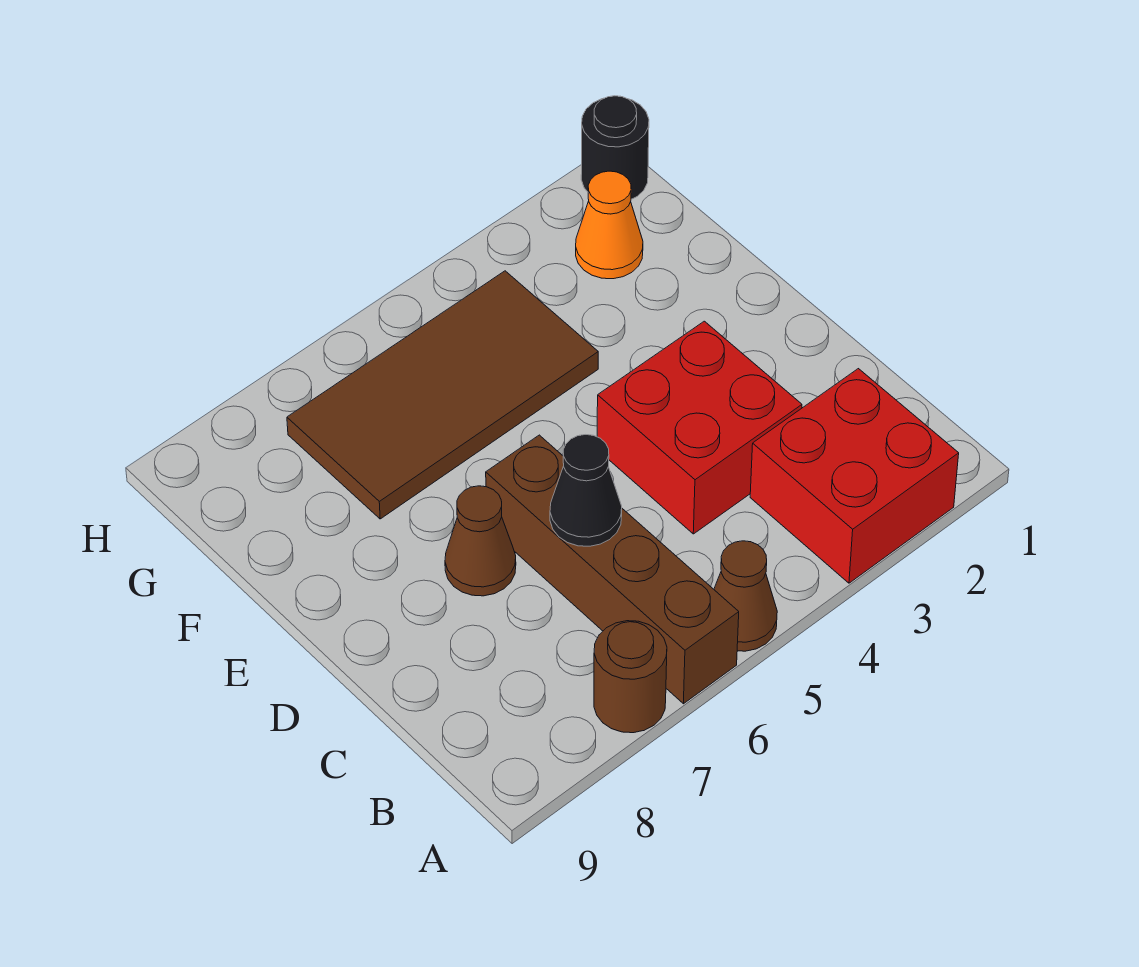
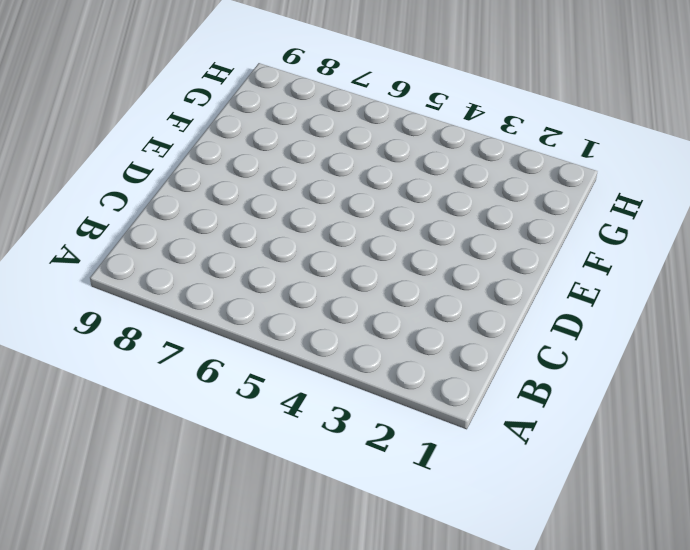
none -> red 2x2 brick [750,369,959,583]
none -> brown 1x1 cone [714,541,777,651]

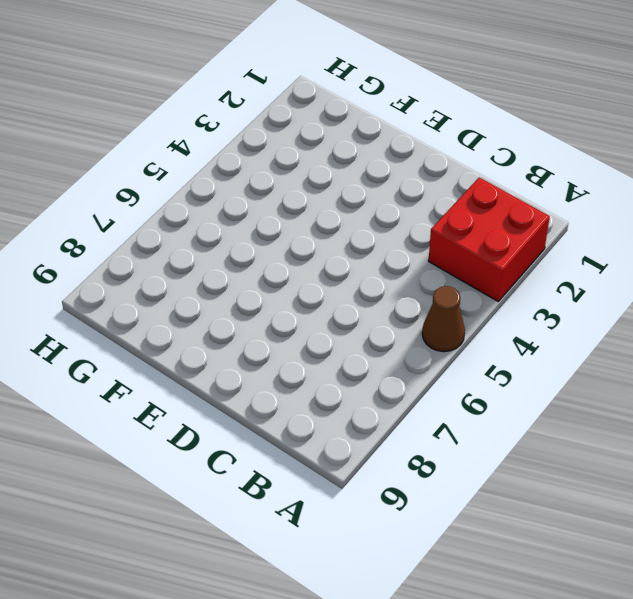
none -> brown 1x4 brick [486,435,739,704]
none -> brown 1x1 round brick [594,621,667,733]

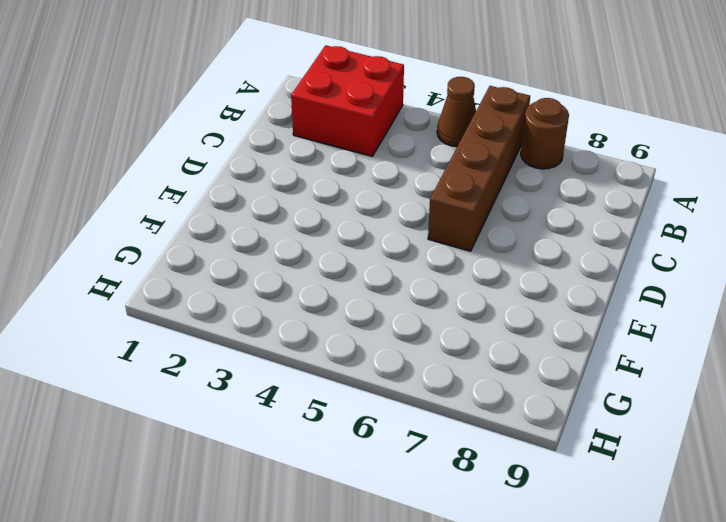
none -> red 2x2 brick [597,321,802,534]
none -> brown 1x1 cone [445,486,516,596]

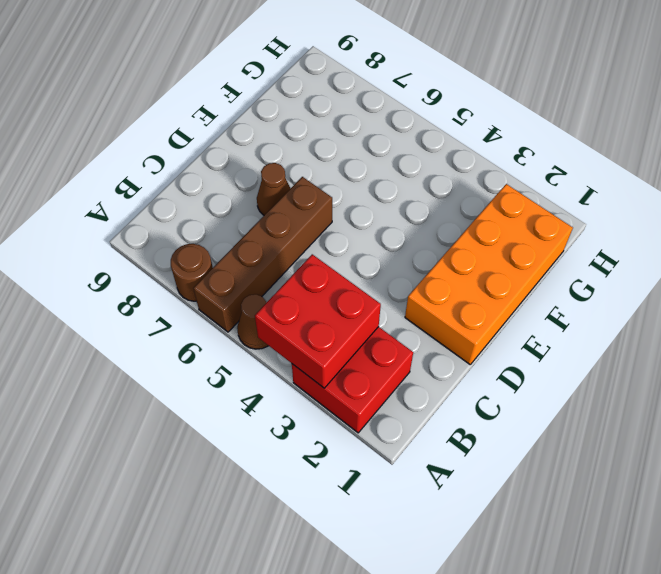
red 2x2 brick [255,254,381,388] -> red 2x2 brick moved to [597,321,802,534]
orange 2x4 brick [405,184,573,364] -> orange 1x1 cone [576,171,643,279]
none -> brown 2x4 tile [287,271,598,519]
none -> black 1x1 round brick [581,96,649,199]

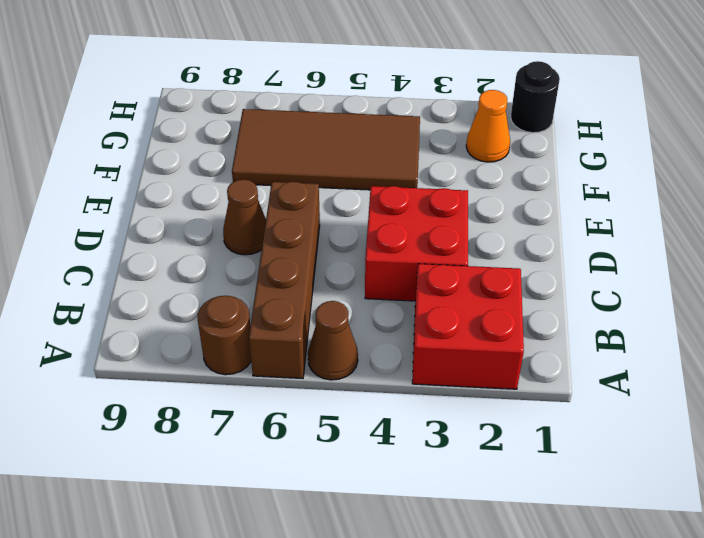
none -> black 1x1 cone [550,435,622,546]

